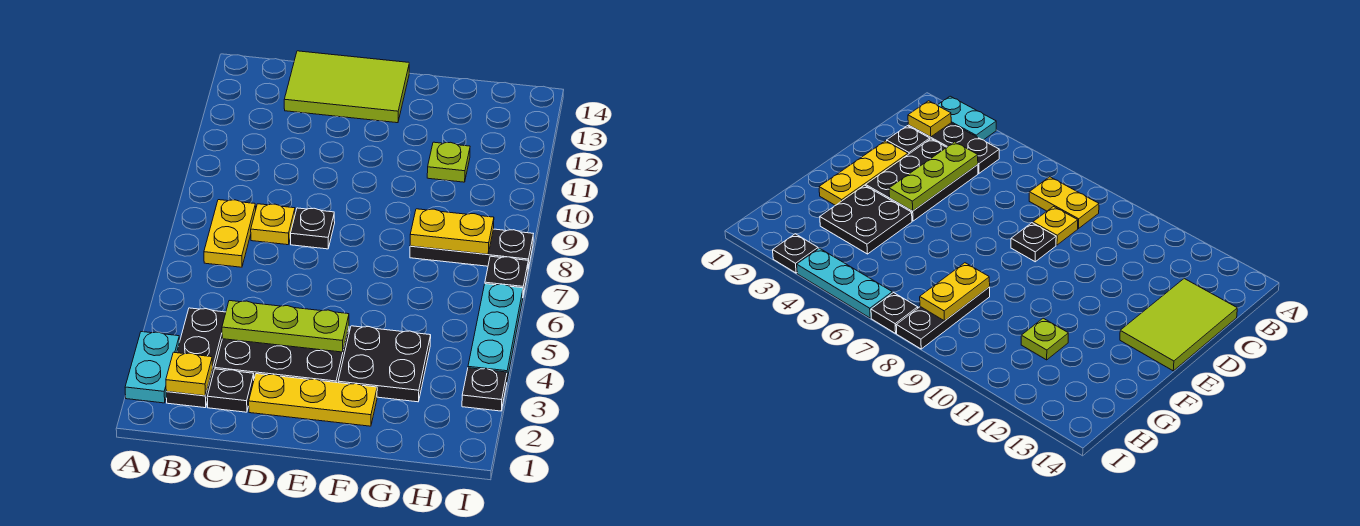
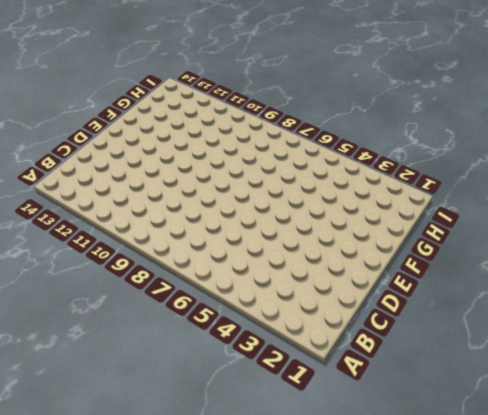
none -> cyan 1x2 plate [125,332,180,403]
none -> black 1x3 plate [166,308,226,408]
none -> yellow 1x2 plate [204,200,256,267]

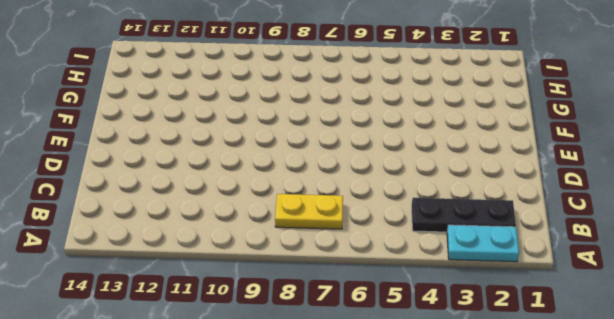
none -> black 1x1 plate [207,369,254,412]
none -> black 2x3 plate [215,327,349,383]
none -> yellow 1x1 plate [251,204,295,245]

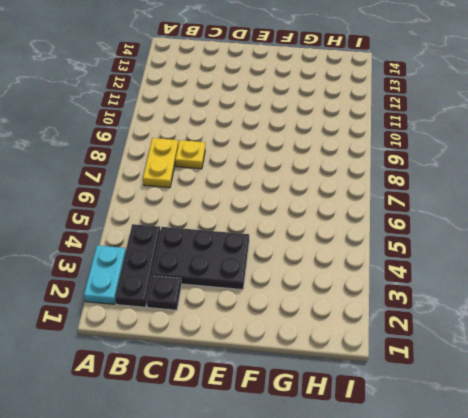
none -> lime 2x3 tile [284,51,409,123]
none -> yellow 1x3 plate [249,374,377,426]
none -> black 1x1 plate [291,208,335,249]

